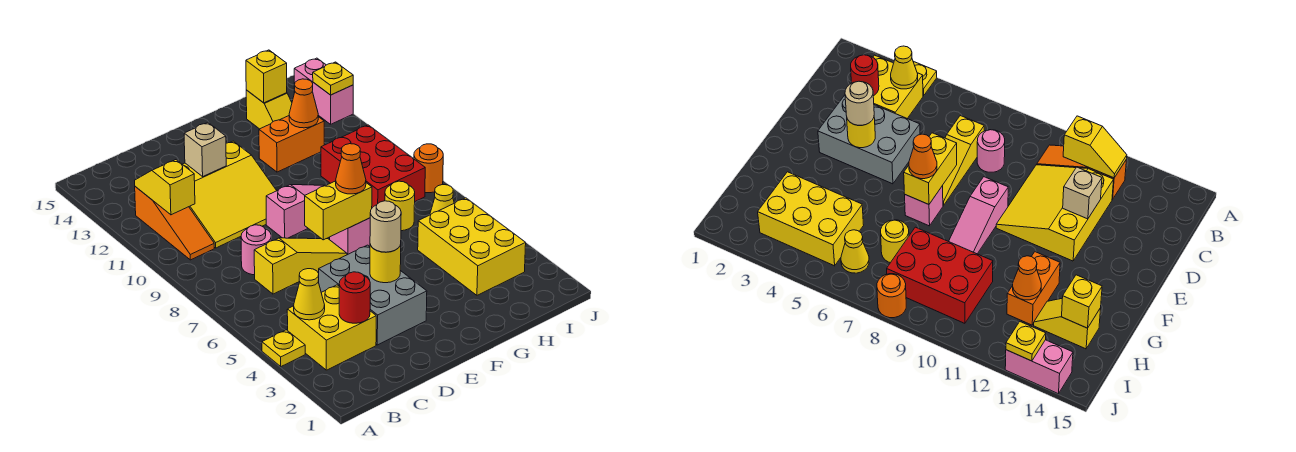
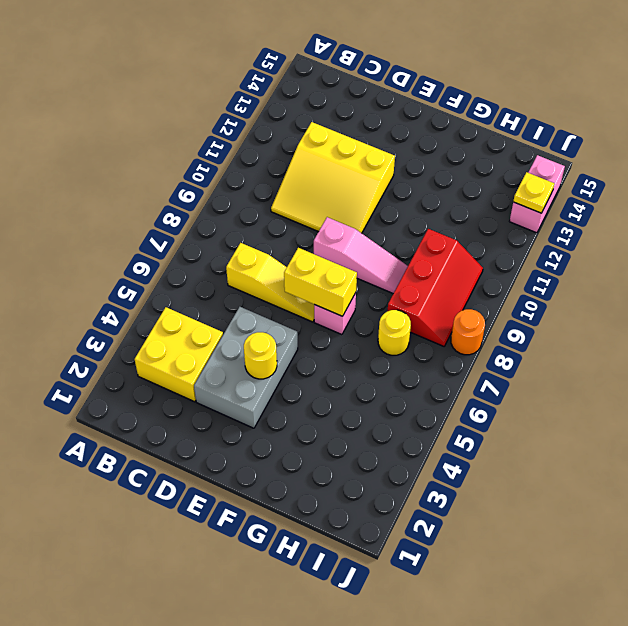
red 2x3 slope [388,229,483,346] -> red 2x3 brick [321,125,425,208]
none -> yellow 1x1 plate [262,330,305,366]
none -> orange 1x3 slope [135,187,214,260]
none -> pink 1x1 round brick [241,225,271,275]

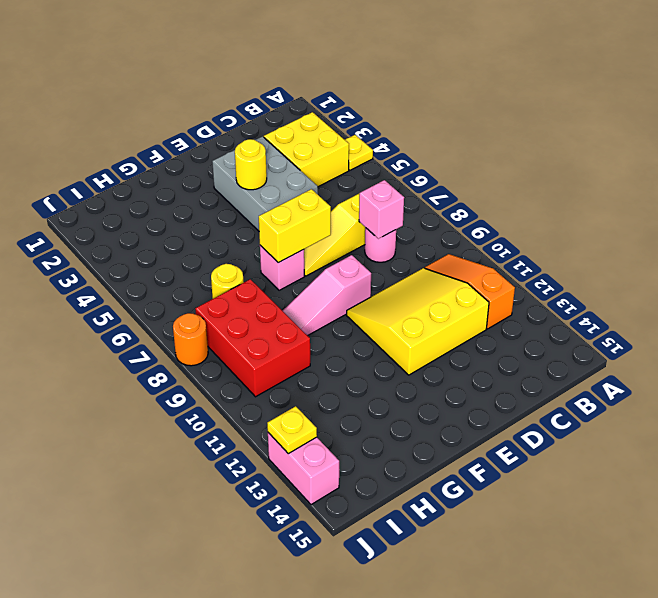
pink 1x1 brick [359,180,404,239] -> none
none -> orange 1x2 brick [259,116,324,172]
none -> yellow 2x3 brick [418,198,526,295]
none -> yellow 1x2 slope [246,90,292,129]

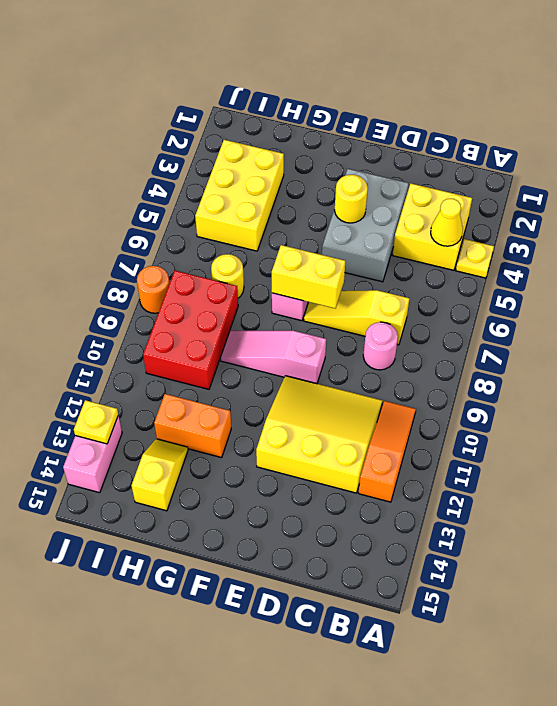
none -> yellow 1x1 cone [430,185,454,215]
none -> yellow 1x2 slope [135,160,195,215]
none -> red 1x1 round brick [339,272,370,323]

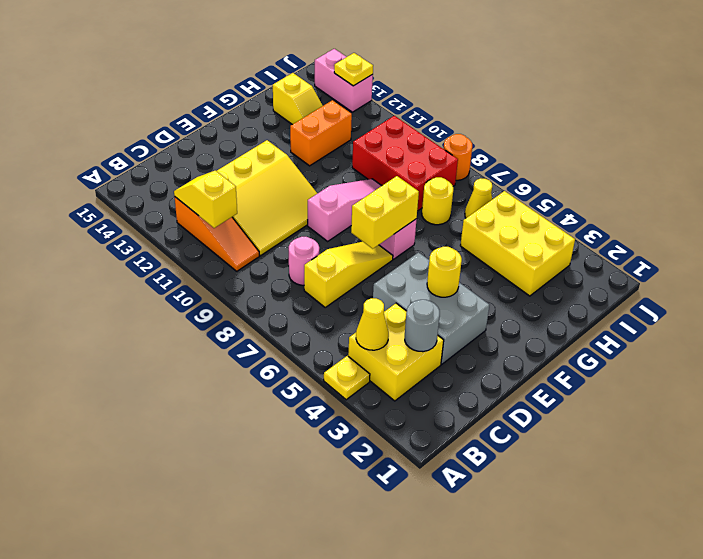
grey 1x1 round brick [405,300,440,352] -> red 1x1 round brick [339,272,370,323]
none -> tan 1x1 brick [184,123,226,176]
none -> orange 1x1 cone [289,79,318,128]
none -> yellow 1x1 brick [246,50,287,103]

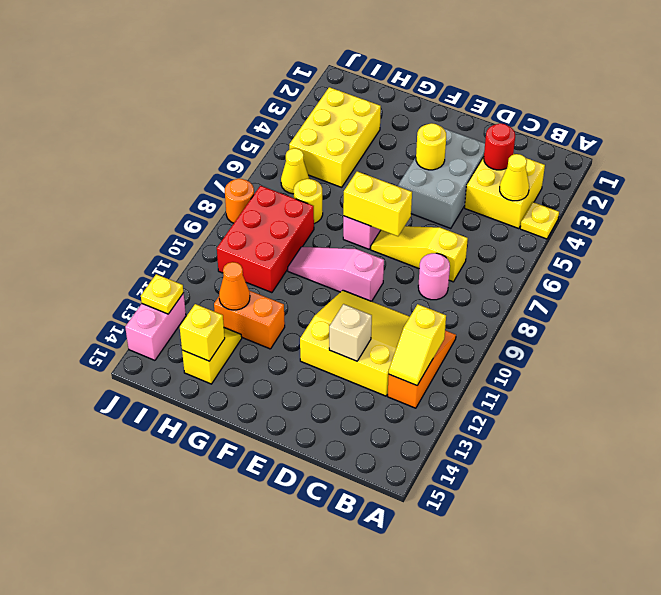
none -> tan 1x1 round brick [370,201,401,252]
none -> orange 1x1 cone [336,144,366,194]

